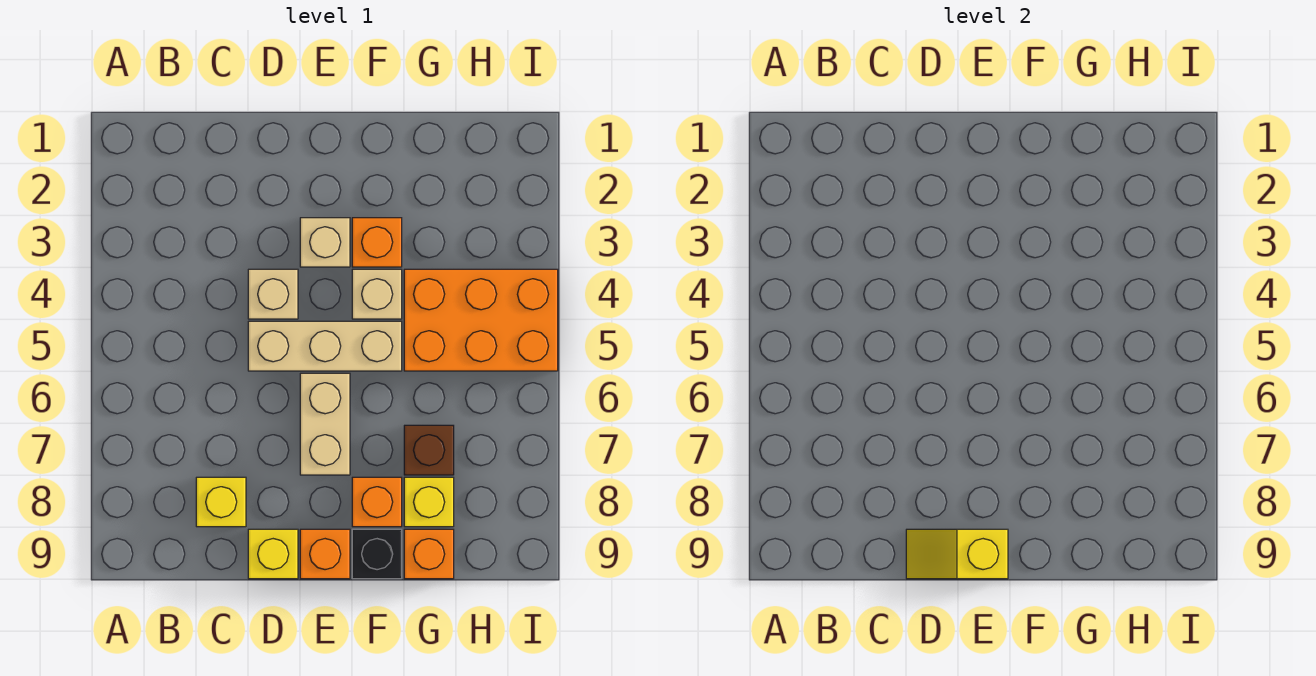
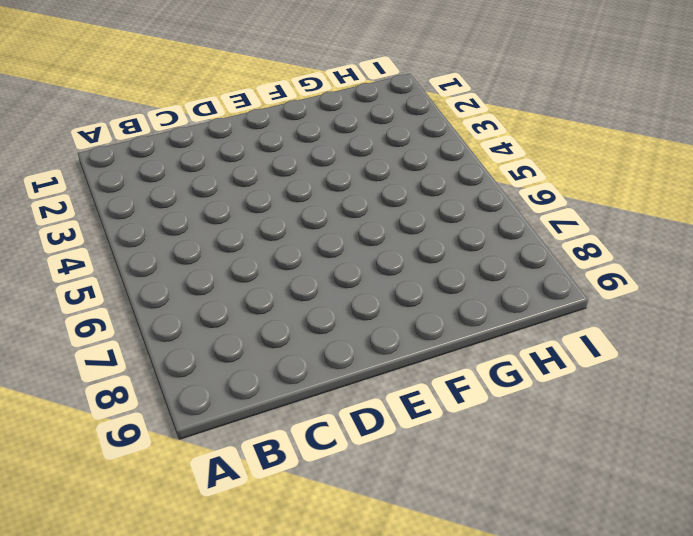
none -> yellow 1x1 brick [196,477,246,527]
none -> tan 1x1 brick [248,269,298,319]
none -> tan 1x3 brick [248,321,402,371]

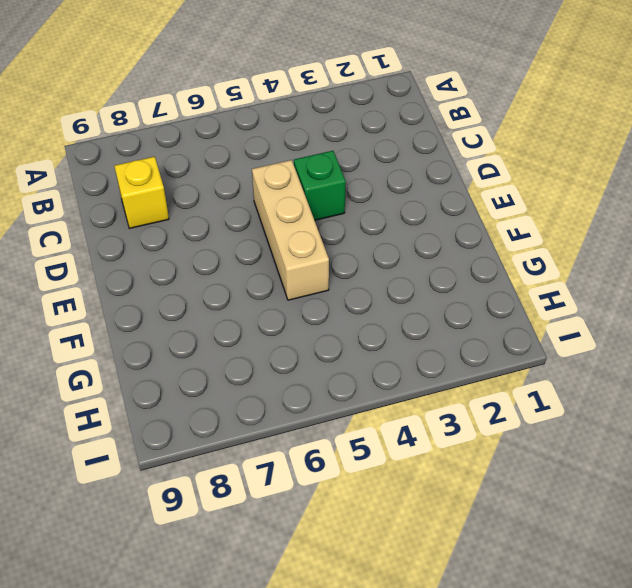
green 1x1 brick [294,151,346,220] -> tan 1x1 brick [248,269,298,319]
none -> yellow 1x1 brick [248,529,298,579]
none -> tan 1x1 brick [300,218,350,267]
none -> tan 1x2 brick [300,373,350,475]

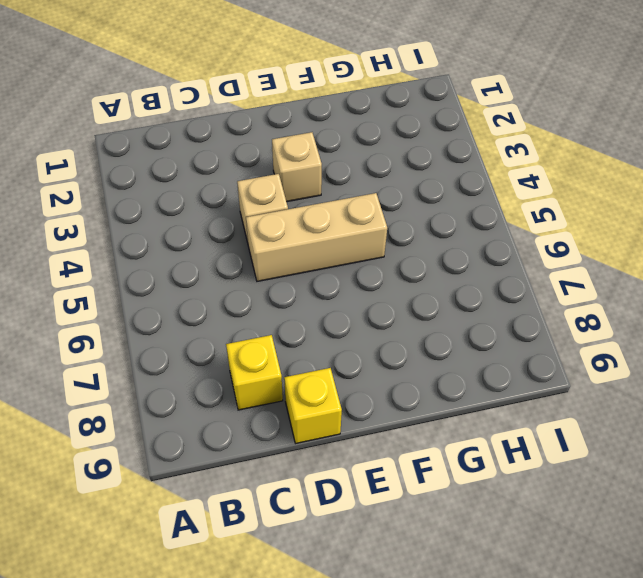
none -> tan 1x2 brick [300,373,350,475]
none -> orange 1x1 brick [300,529,350,579]
none -> orange 1x1 brick [352,218,402,267]

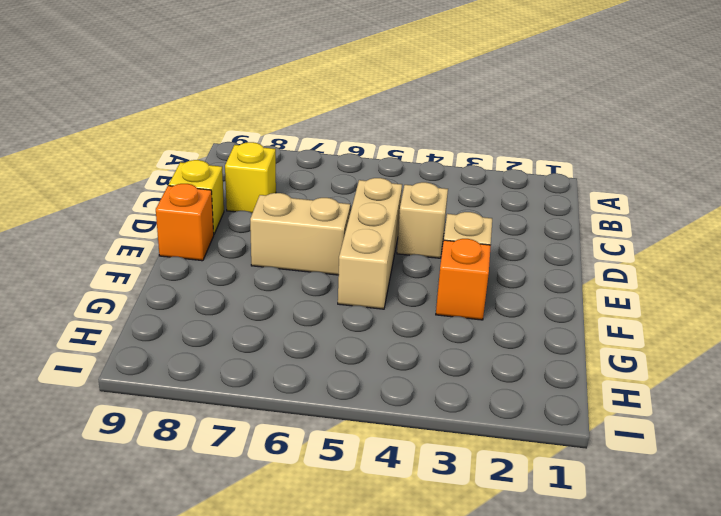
none -> tan 1x1 brick [352,269,402,319]
none -> orange 1x1 brick [352,477,402,527]
none -> black 1x1 brick [352,529,402,579]

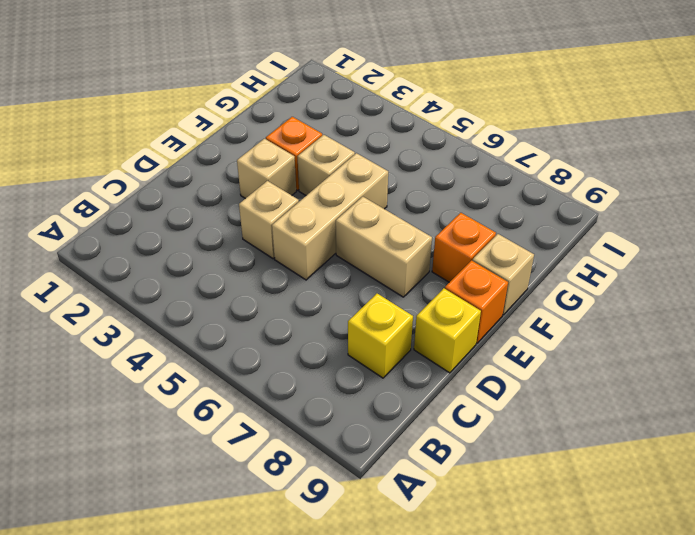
tan 1x1 brick [472,234,534,315] -> black 1x1 brick [352,529,402,579]
none -> orange 2x3 brick [404,269,558,371]
none -> brown 1x1 brick [404,425,454,475]
none -> yellow 1x1 brick [404,477,454,527]

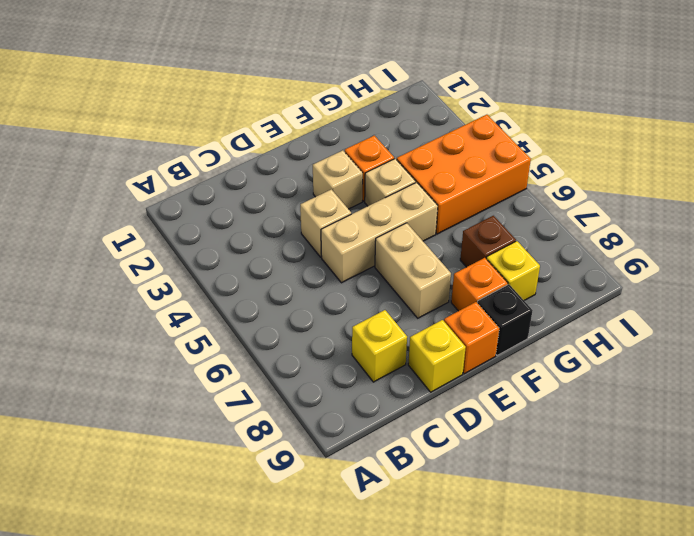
none -> orange 1x1 brick [404,529,454,579]
none -> yellow 1x2 slope [906,529,1008,579]

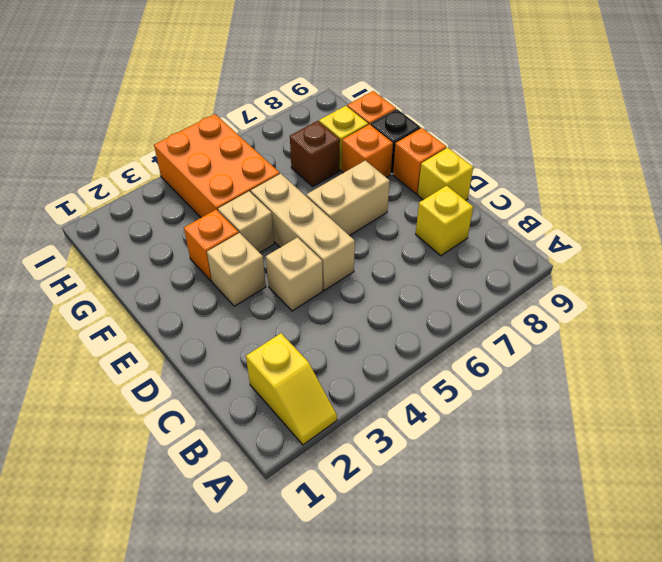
yellow 1x2 slope [246,333,337,445] -> yellow 1x2 slope moved to [906,529,1008,579]

